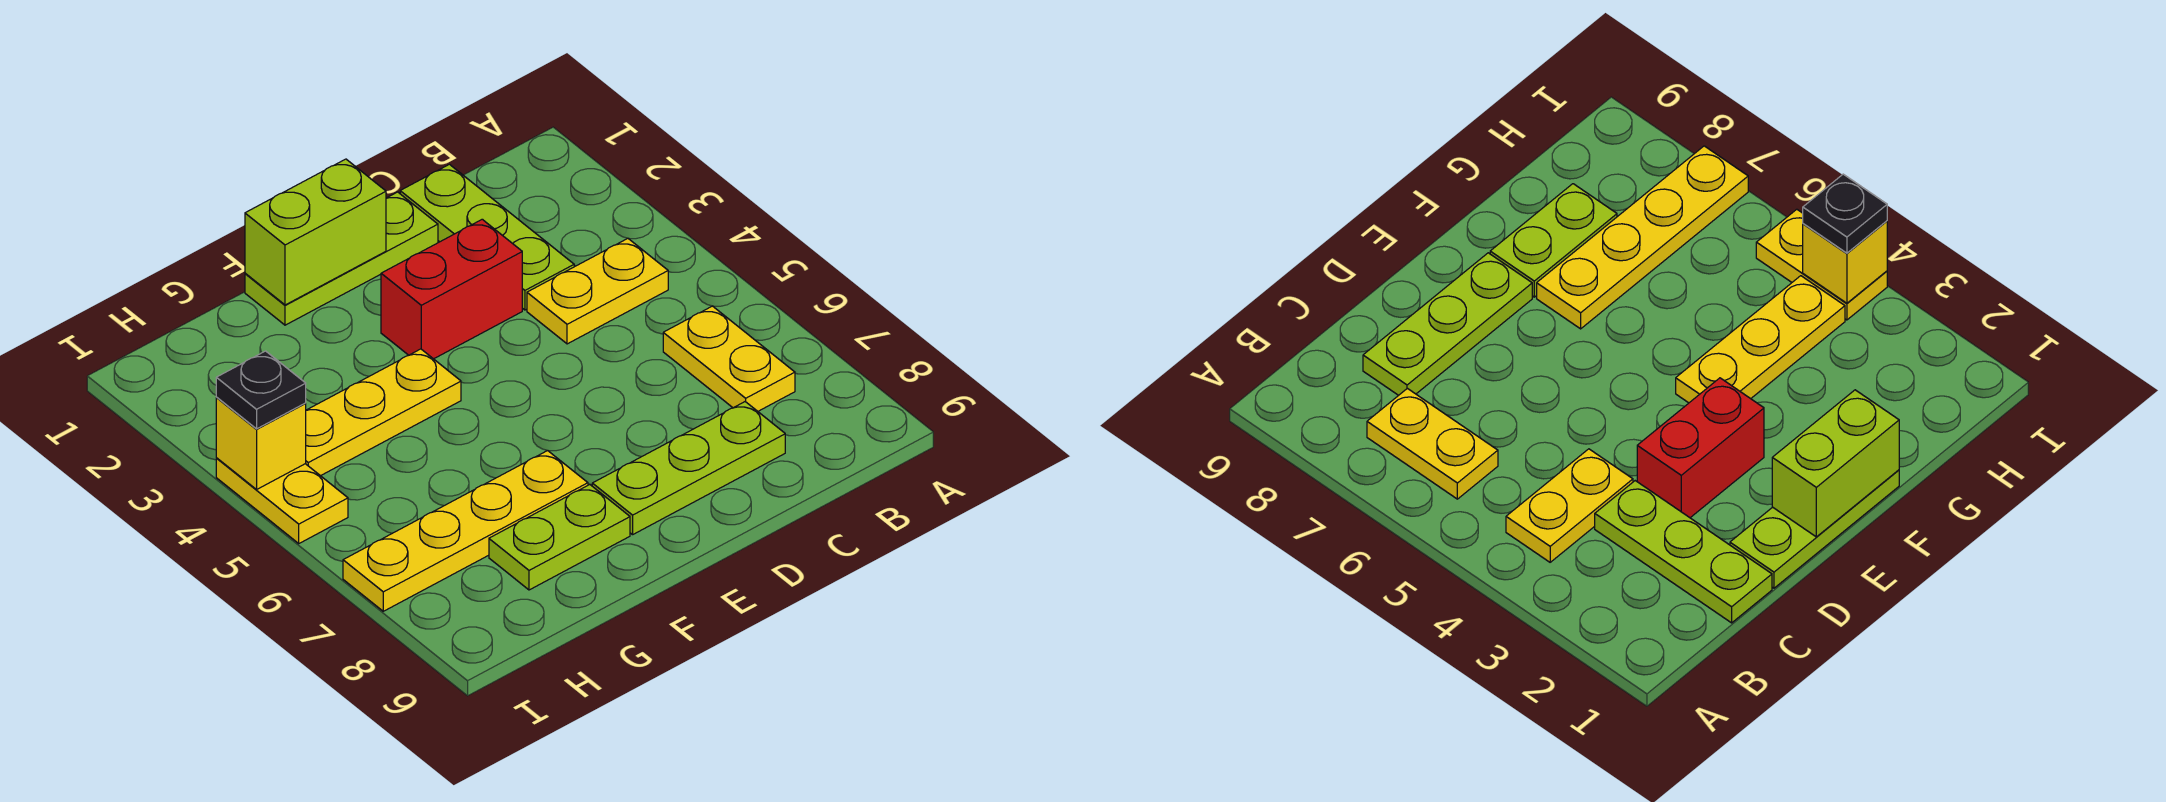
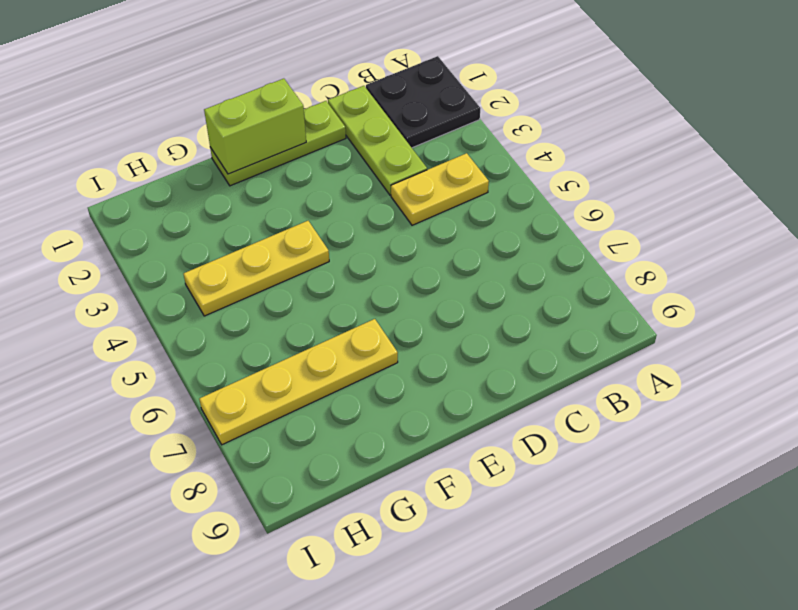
black 2x2 plate [366,56,480,148] -> none
none -> yellow 1x2 plate [663,306,795,411]
none -> lime 1x3 plate [592,402,785,535]
none -> red 1x2 brick [381,219,522,359]

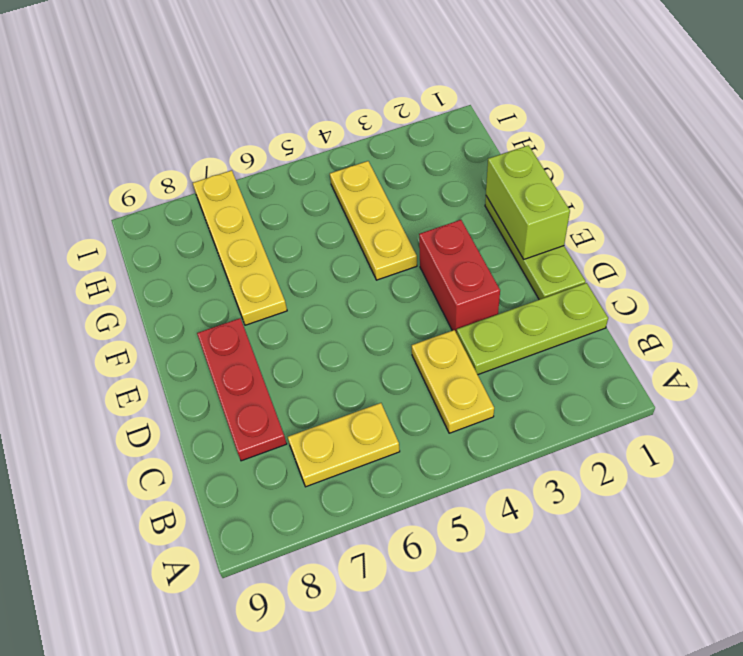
red 1x3 plate [197,318,287,461] -> lime 1x3 plate [592,402,785,535]
none -> lime 1x2 plate [489,484,630,590]
none -> yellow 1x2 plate [216,458,348,543]
none -> yellow 1x1 brick [216,398,306,489]

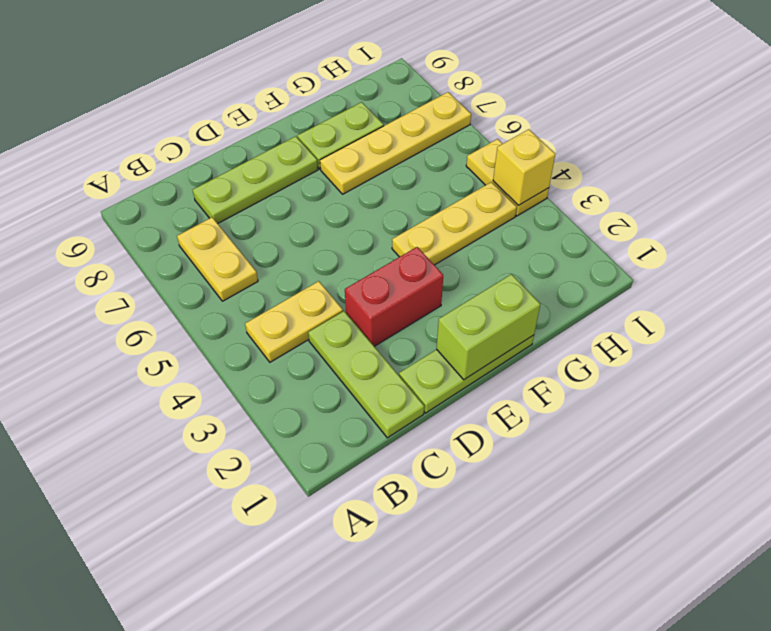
none -> black 1x1 plate [216,351,306,429]

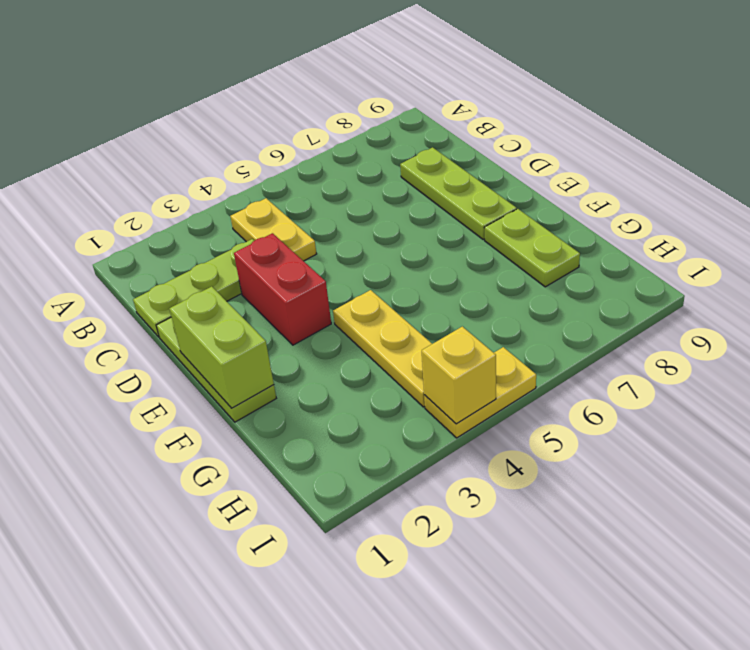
none -> yellow 1x2 plate [663,306,795,411]
none -> yellow 1x4 plate [343,451,588,611]
none -> black 1x1 plate [216,351,306,429]

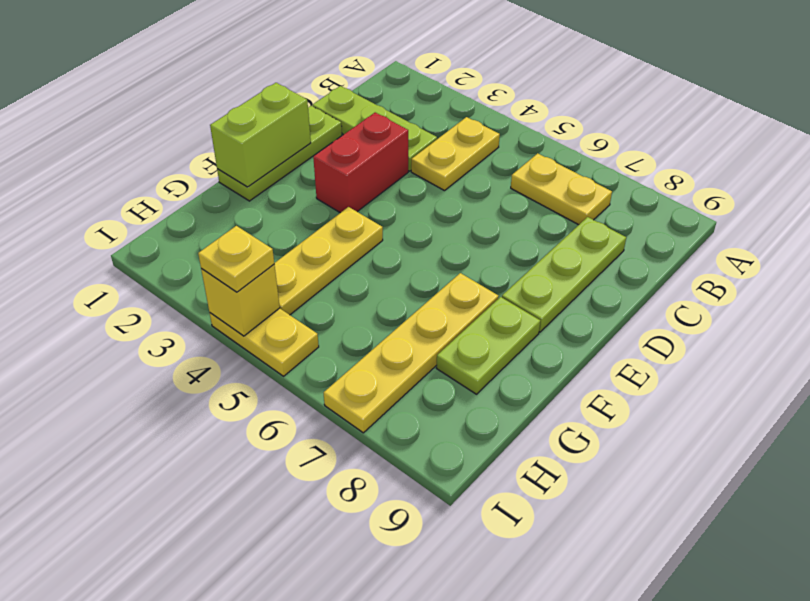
yellow 1x1 plate [198,226,274,292] -> black 1x1 plate [216,351,306,429]

